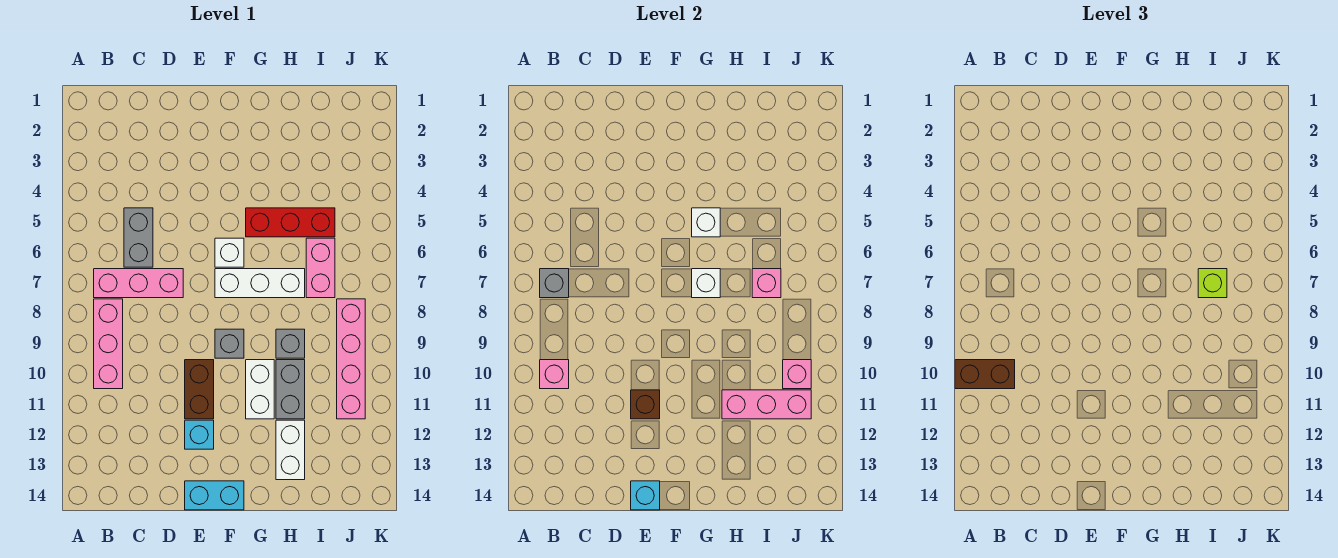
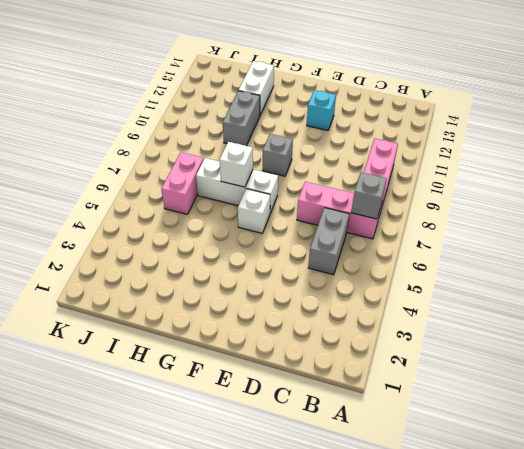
none -> brown 1x2 brick [185,360,214,419]
none -> cyan 1x2 brick [185,481,244,510]
none -> red 1x3 brick [246,208,335,237]

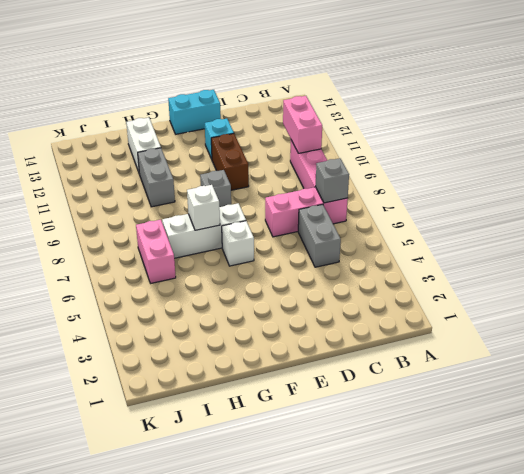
pink 1x2 brick [283,96,322,153] -> pink 1x1 brick [540,360,569,389]
none -> red 1x3 brick [246,208,335,237]
none -> white 1x2 brick [246,360,274,419]
none -> grey 1x1 brick [276,329,305,358]

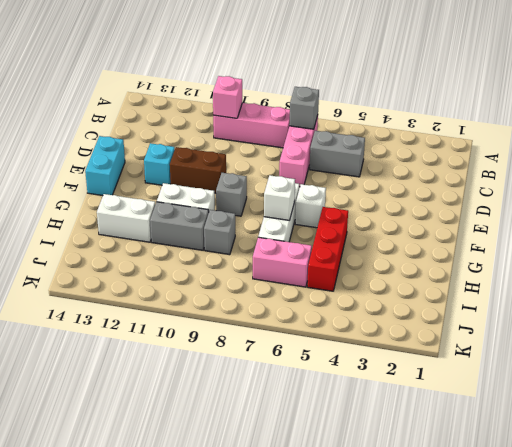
none -> pink 1x4 brick [337,299,365,419]
none -> brown 1x1 brick [631,390,660,419]
none -> cyan 1x1 brick [631,481,660,510]

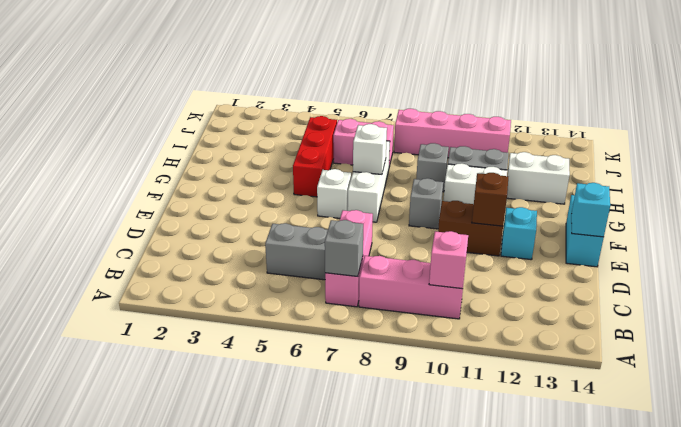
none -> white 1x1 brick [692,208,720,237]
none -> pink 1x3 brick [722,390,811,419]
none -> pink 1x1 brick [752,269,781,298]

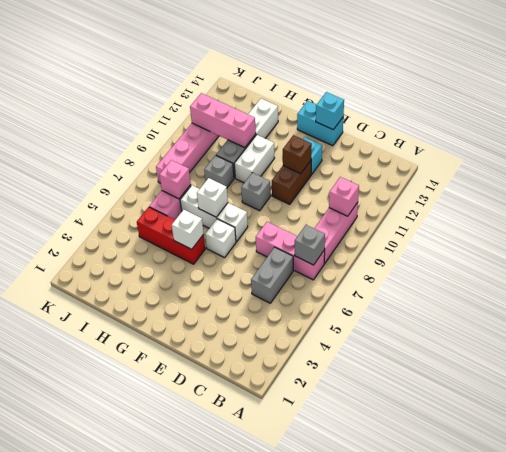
none -> pink 1x1 brick [783,360,811,389]
none -> brown 1x2 brick [955,360,1015,389]
none -> lime 1x1 brick [1198,269,1227,298]

